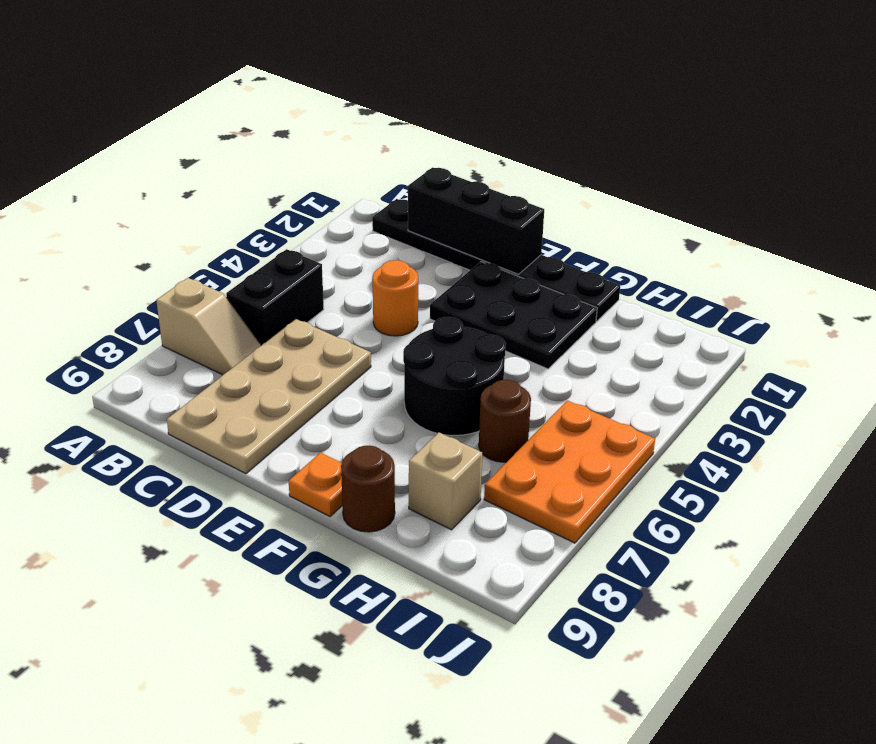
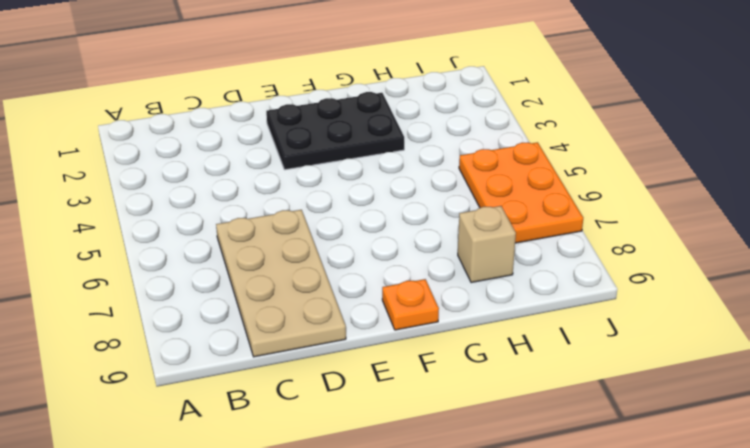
none -> tan 1x2 slope [156,278,261,375]
none -> black 1x6 plate [372,199,620,321]
none -> black 1x2 brick [226,249,324,345]

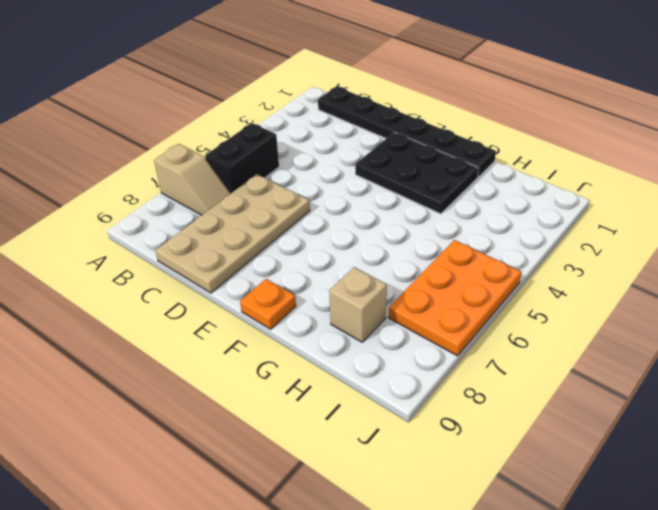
none -> orange 1x1 round brick [373,260,418,336]
none -> black 2x2 round brick [403,317,506,435]
none -> brown 1x1 round brick [341,445,395,532]

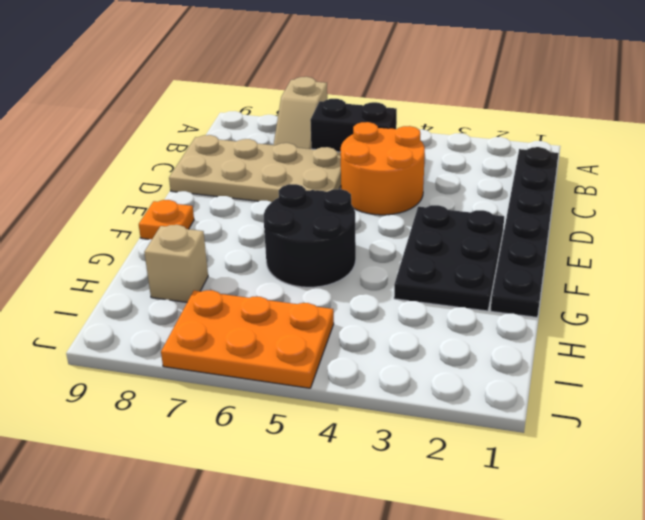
orange 2x2 round brick [341,122,425,215] -> orange 1x1 round brick [373,260,418,336]
none -> brown 1x1 round brick [341,445,395,532]
none -> brown 1x1 round brick [479,380,531,462]
none -> black 1x3 brick [408,168,544,274]

